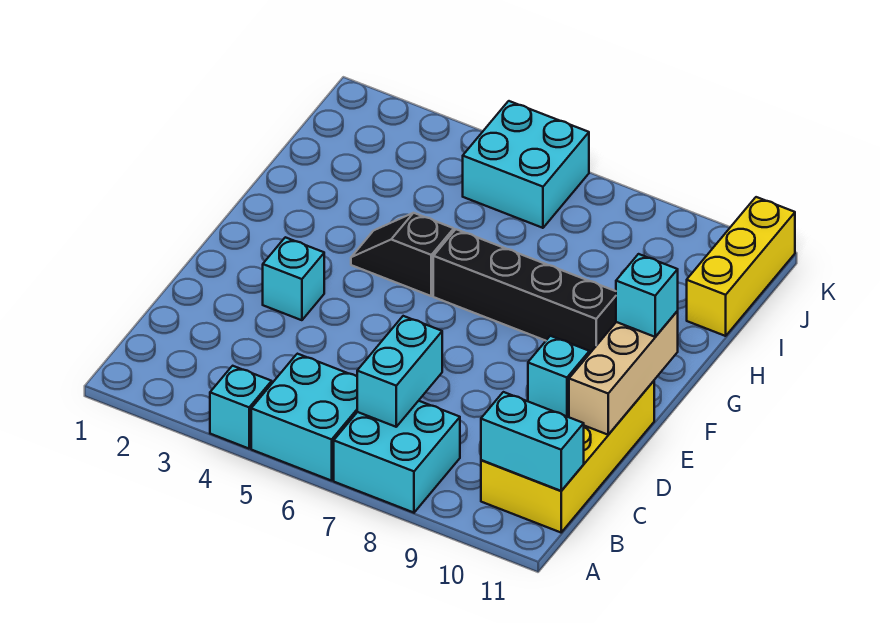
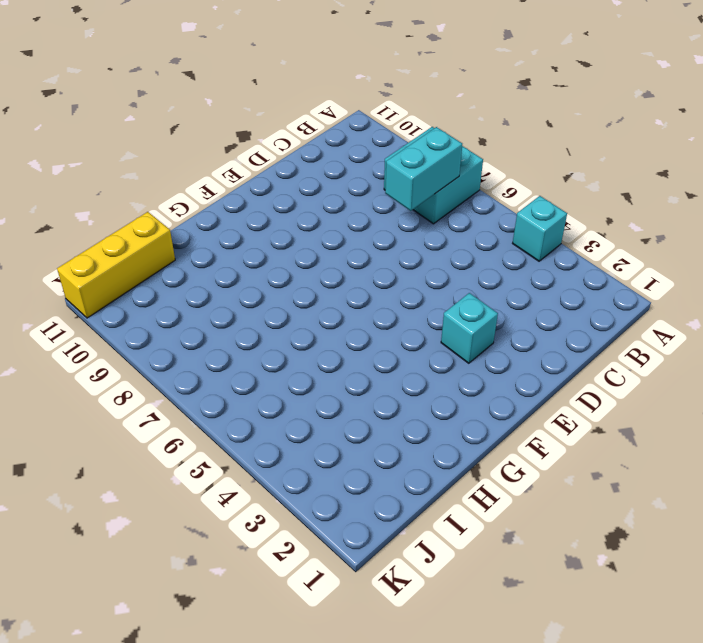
none -> cyan 2x2 brick [251,354,357,481]
none -> yellow 2x4 brick [481,381,654,532]
none -> black 1x2 slope [351,213,454,296]

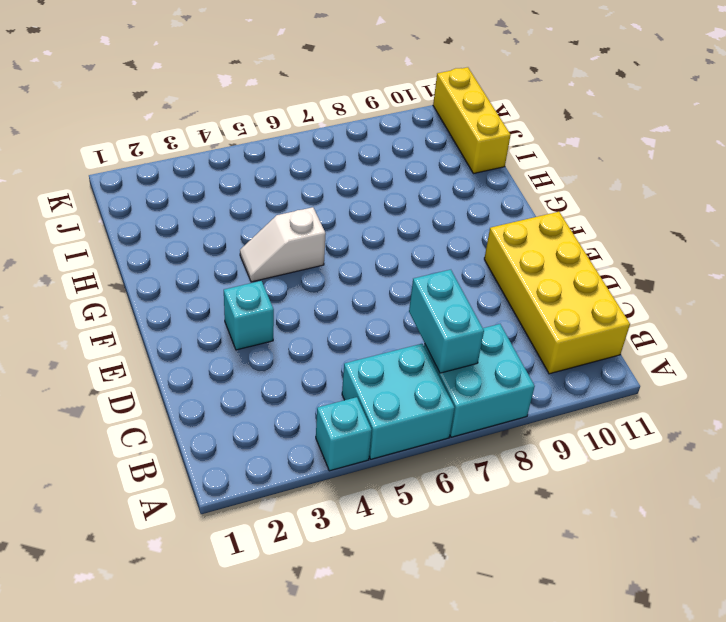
white 1x2 slope [240,207,326,282] -> black 1x2 slope [351,213,454,296]
none -> black 1x4 brick [433,229,616,354]
none -> cyan 2x2 brick [463,101,589,228]
none -> cyan 1x2 brick [481,392,584,491]

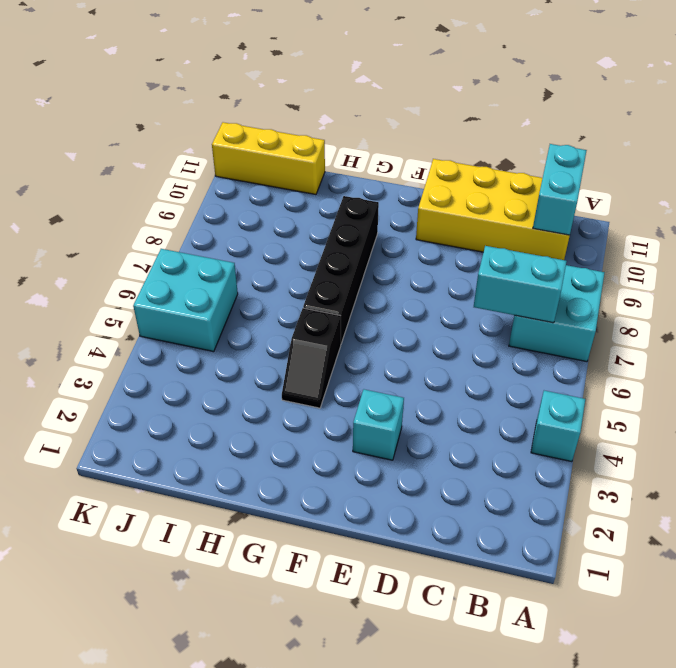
none -> cyan 2x2 brick [251,354,357,481]
none -> cyan 1x1 brick [528,336,589,417]
none -> tan 1x3 brick [569,311,678,435]

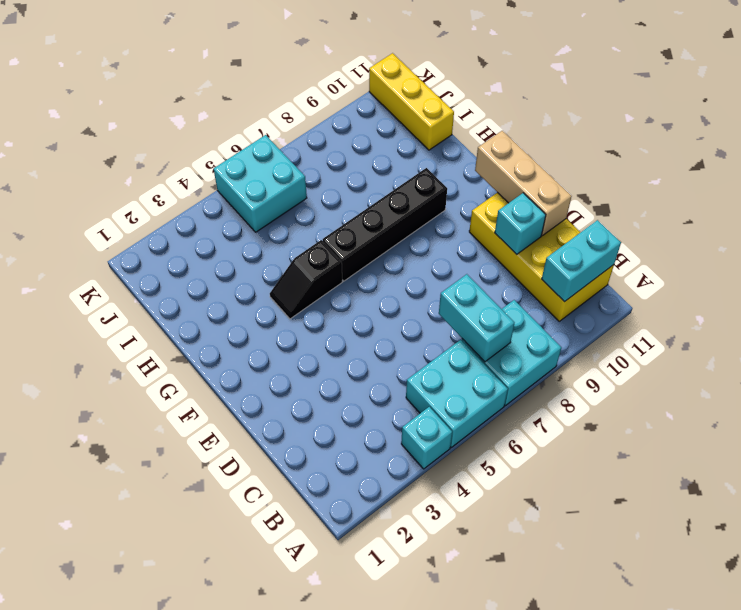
none -> cyan 1x1 brick [263,237,324,320]
none -> cyan 1x1 brick [616,254,678,337]

